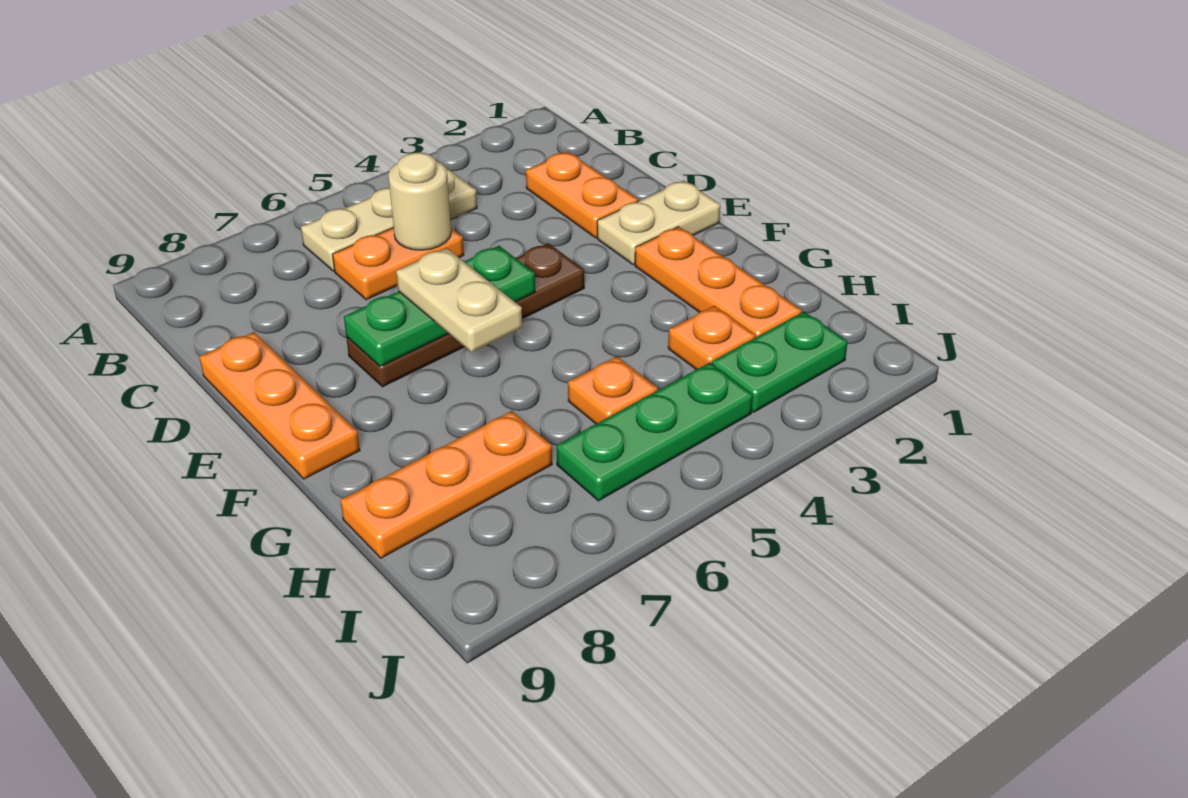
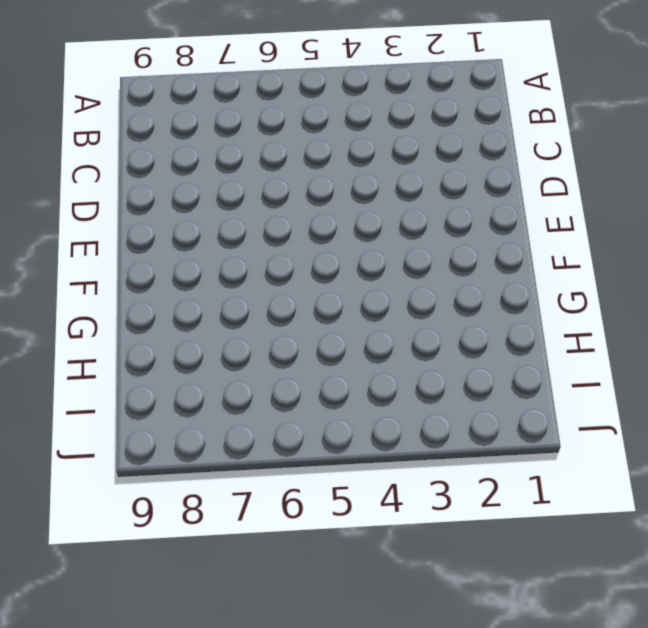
none -> tan 1x3 plate [301,168,477,271]
none -> orange 1x2 plate [526,152,638,238]
none -> orange 1x2 plate [333,227,464,300]

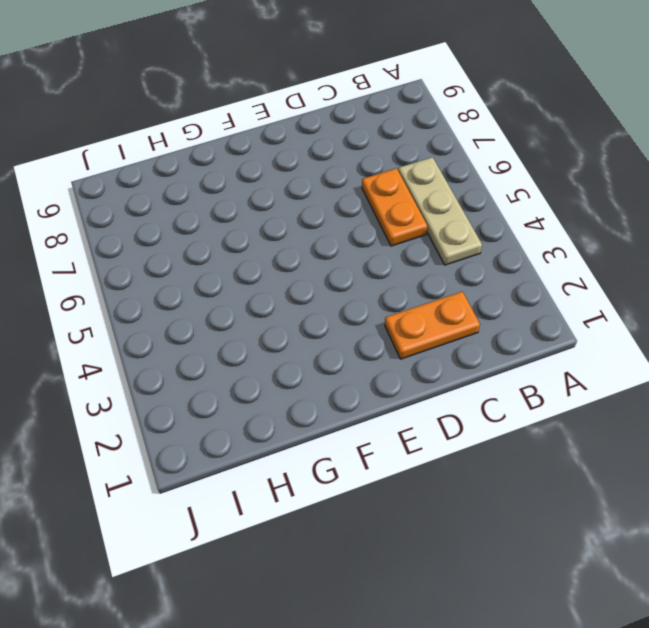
none -> orange 1x3 plate [199,332,360,479]
none -> tan 1x2 plate [597,180,720,265]
none -> brown 1x4 plate [346,243,584,387]

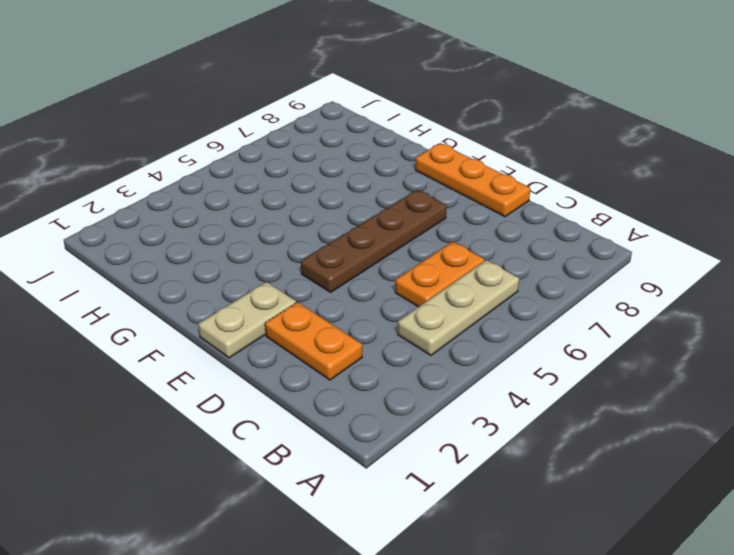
none -> orange 1x3 plate [635,227,802,337]
none -> orange 1x1 plate [668,306,756,370]
none -> orange 1x1 plate [568,357,658,424]

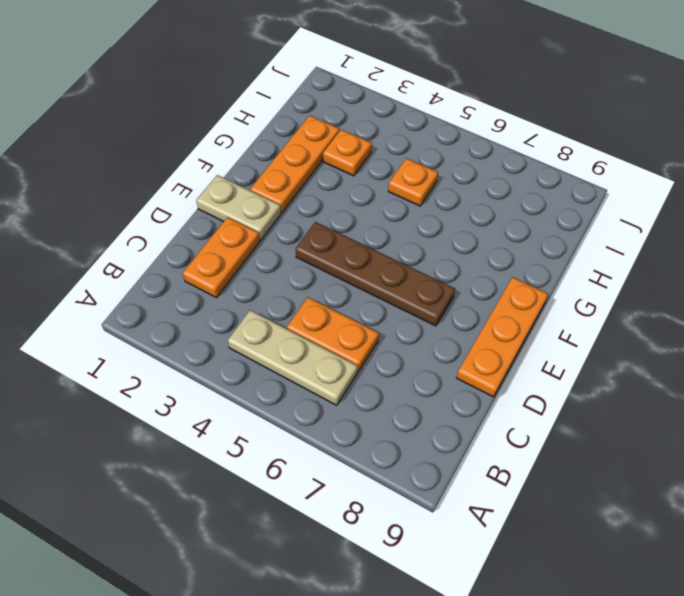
none -> orange 1x3 plate [340,411,552,558]
none -> green 1x2 plate [712,312,848,412]
none -> green 1x3 plate [556,363,753,501]

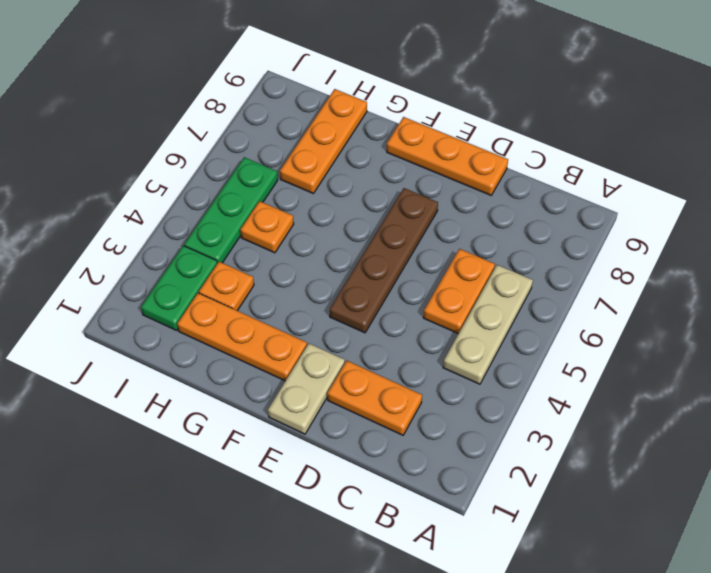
none -> tan 1x1 round brick [388,152,451,250]
none -> green 1x3 plate [344,246,535,367]
none -> tan 1x2 plate [396,248,522,352]

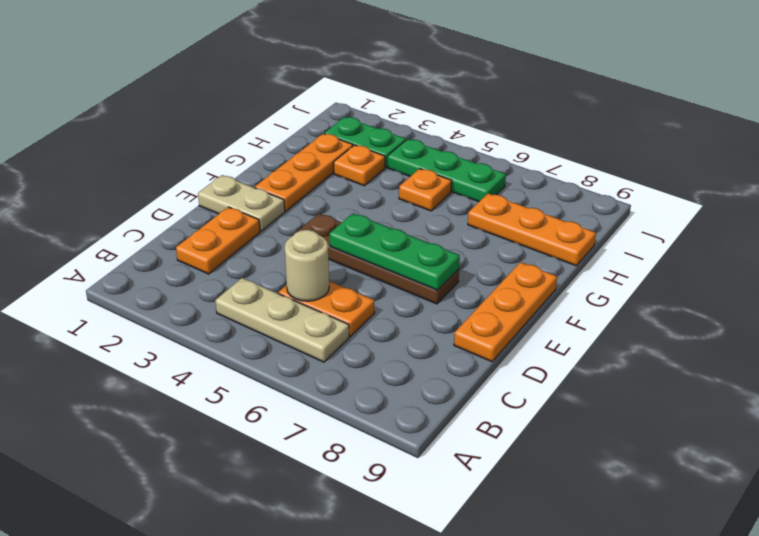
none -> tan 1x2 plate [396,248,522,352]

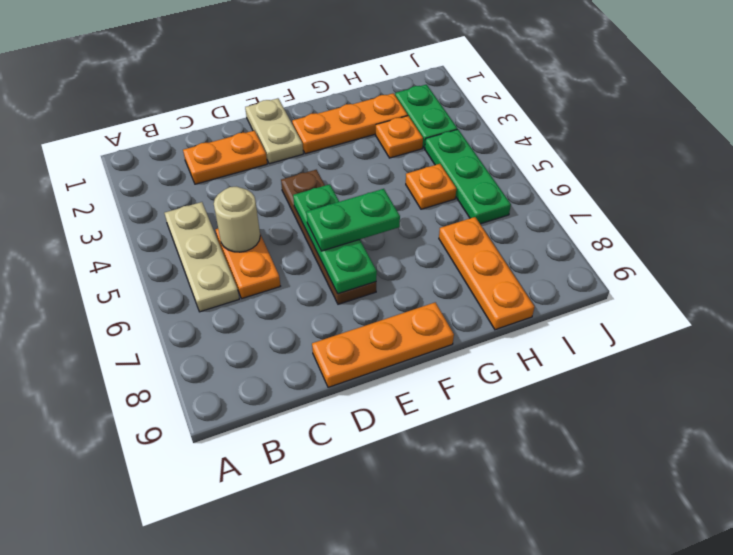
green 1x2 plate [306,189,400,251] -> tan 1x2 plate [396,248,522,352]

